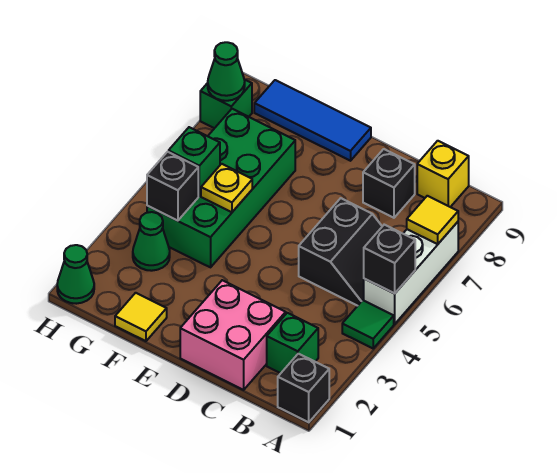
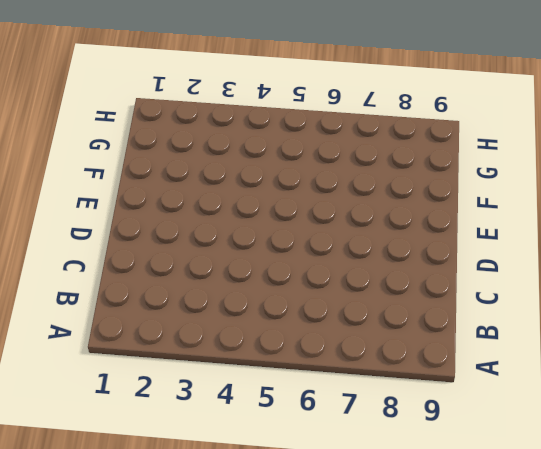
none -> black 1x1 brick [278,354,329,422]
none -> green 1x1 tile [342,300,394,348]
none -> white 1x3 brick [364,222,458,324]

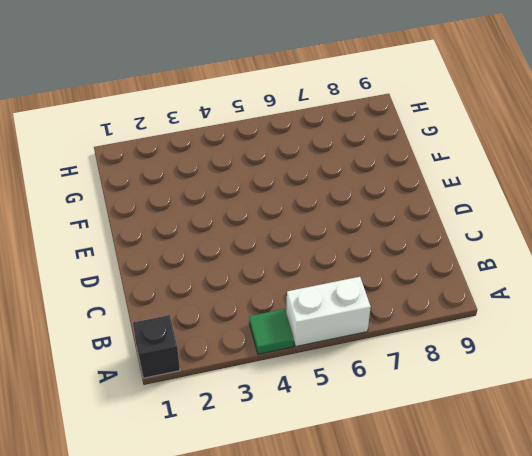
white 1x2 brick [286,277,371,346] -> white 1x3 brick [364,222,458,324]
none -> green 1x1 brick [267,313,318,373]
none -> black 2x2 slope [299,198,382,306]
none -> yellow 1x1 brick [417,141,469,207]

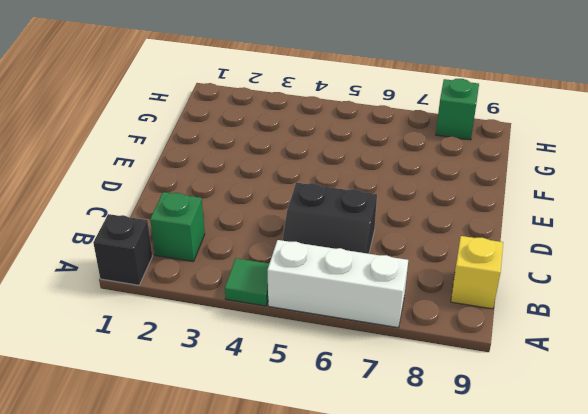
none -> pink 2x2 brick [180,280,286,390]
none -> black 1x1 brick [363,149,415,218]
none -> blue 1x3 tile [254,80,371,161]

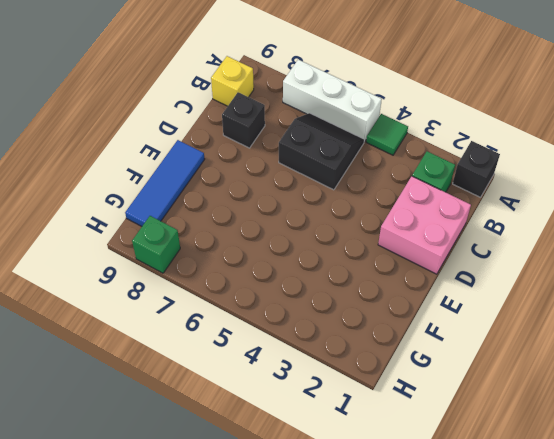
none -> yellow 1x1 tile [115,293,167,341]
none -> green 2x4 brick [147,109,295,267]
none -> green 1x1 cone [133,212,170,271]

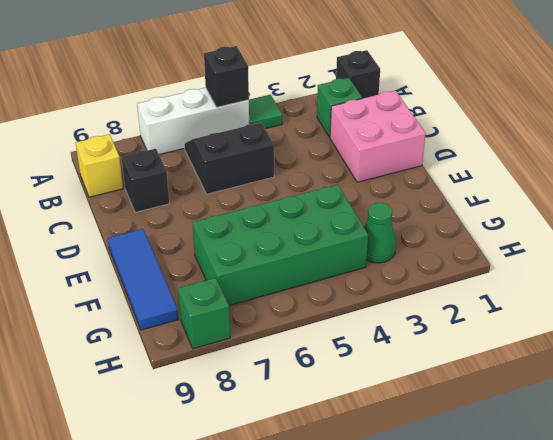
none -> yellow 1x1 tile [115,293,167,341]
none -> green 1x1 cone [57,245,94,304]
none -> yellow 1x1 tile [407,196,458,244]

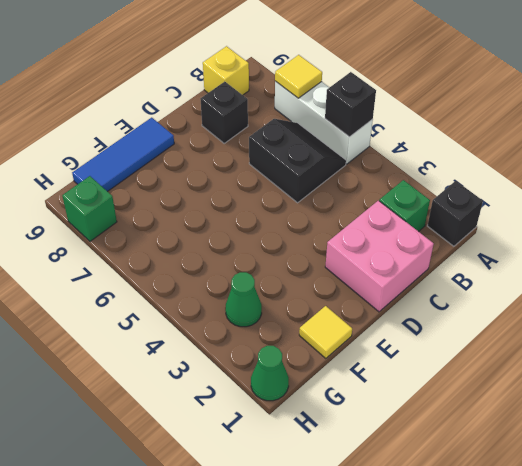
none -> green 1x1 tile [342,300,394,348]
none -> green 2x4 brick [147,109,295,267]
none -> yellow 1x1 plate [201,164,252,212]

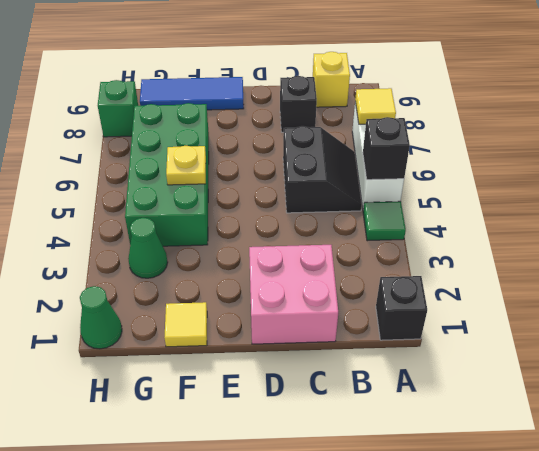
none -> green 1x1 brick [267,313,318,373]
none -> black 1x1 brick [147,152,198,221]
none -> green 1x1 brick [169,127,220,196]

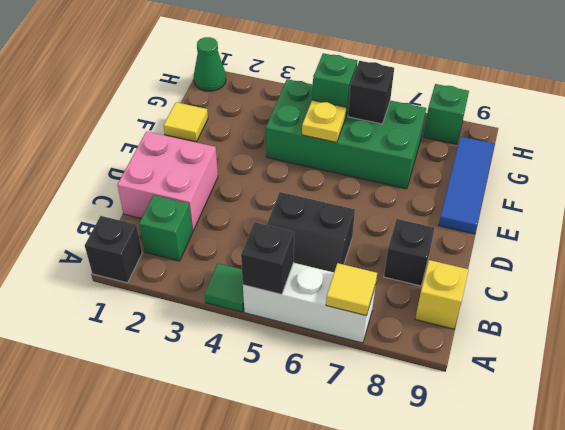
black 1x1 brick [348,61,394,124] -> black 1x1 brick moved to [147,152,198,221]
none -> green 1x1 cone [133,212,170,271]
none -> green 1x1 cone [208,42,245,101]

